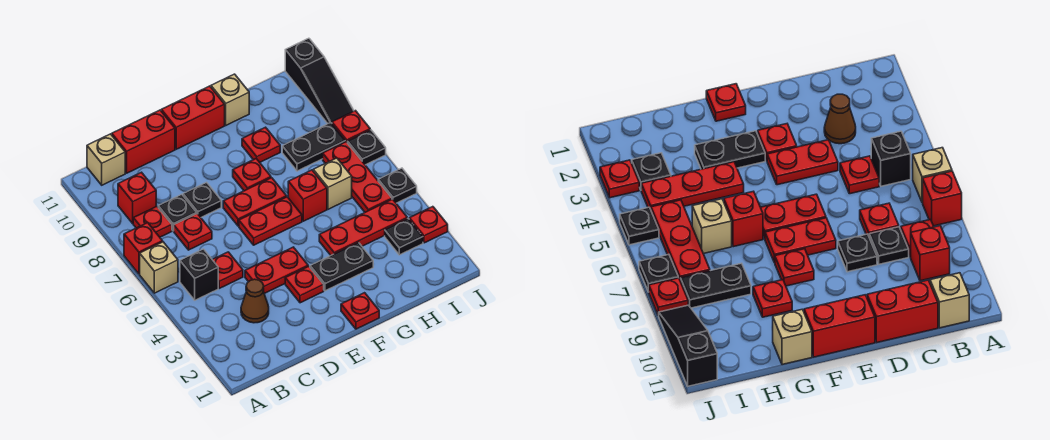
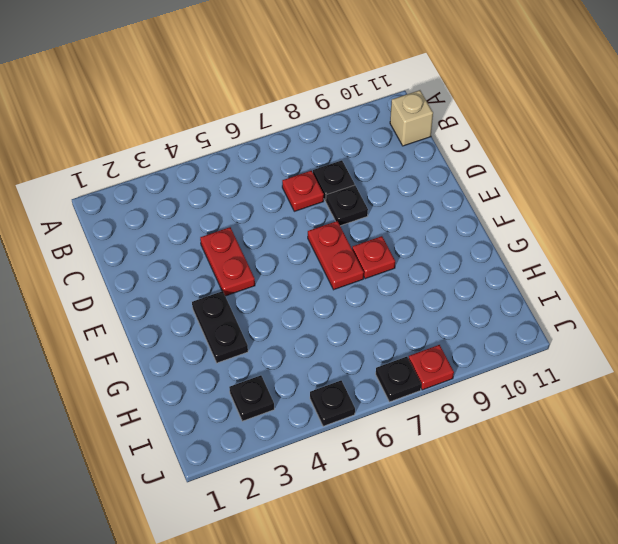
none -> tan 1x1 brick [140,242,178,293]
none -> red 1x1 brick [124,223,163,274]
none -> black 1x1 brick [180,249,218,300]
none -> red 1x1 plate [133,206,172,237]

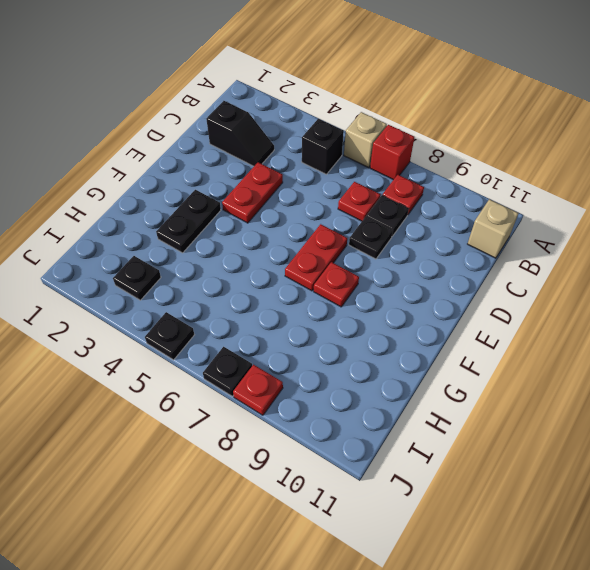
black 1x2 slope [206,101,274,166] -> brown 1x1 cone [241,279,269,323]
none -> red 1x1 brick [118,172,156,224]
none -> red 1x1 plate [212,252,243,288]
none -> red 1x2 brick [112,110,175,173]
none -> red 1x1 plate [285,266,324,303]

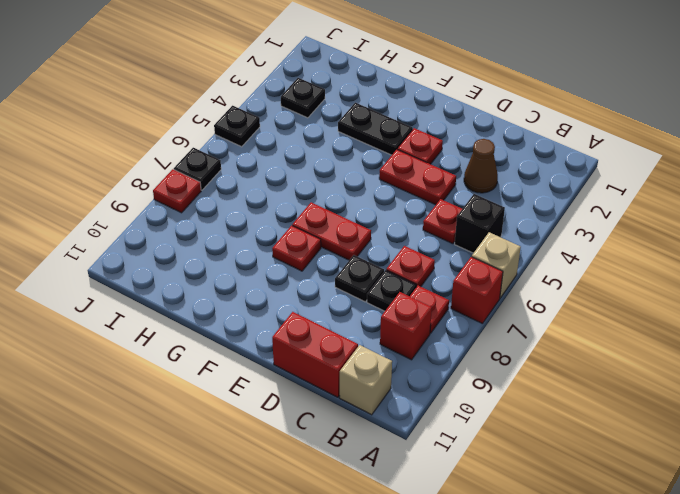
none -> red 1x2 plate [239,197,302,245]
none -> red 1x2 brick [161,86,225,149]
none -> red 1x1 plate [341,293,379,329]
none -> red 1x3 plate [319,199,407,255]

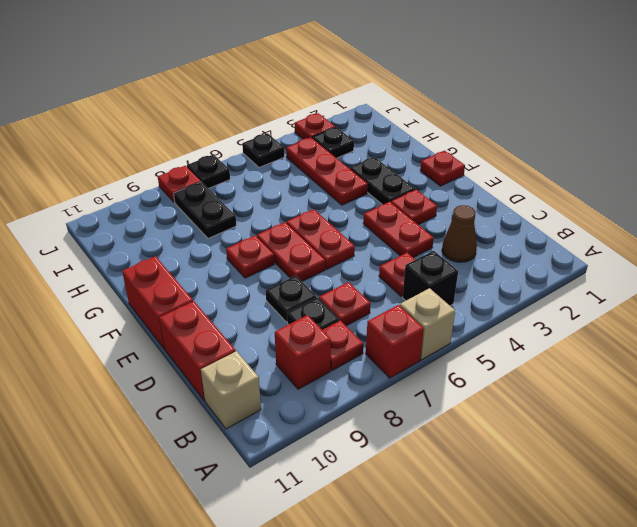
none -> red 1x1 brick [288,170,327,221]
none -> red 1x1 plate [242,127,280,162]
none -> tan 1x1 brick [211,74,249,125]
none -> tan 1x1 brick [313,158,352,209]

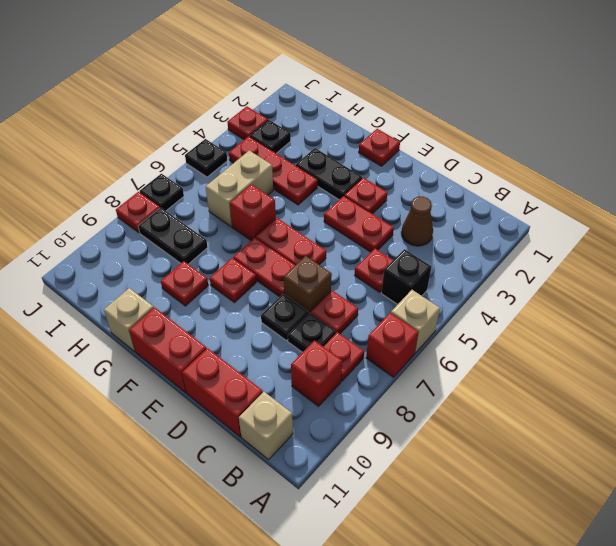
brown 1x1 brick [284,256,332,313] -> none
tan 1x2 brick [206,151,273,227] -> tan 1x1 brick [313,158,352,209]
none -> red 1x3 plate [323,142,392,212]
none -> black 1x3 slope [285,38,354,124]

